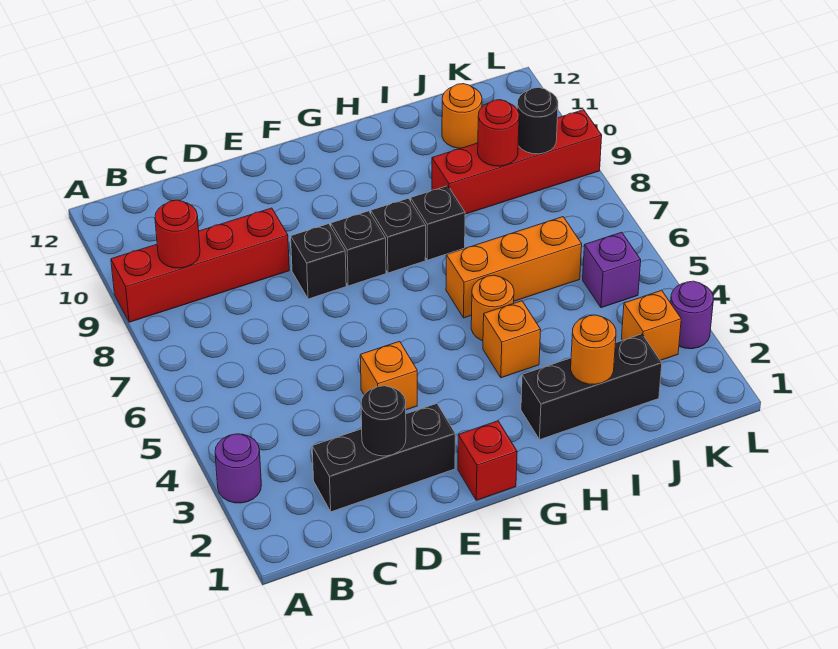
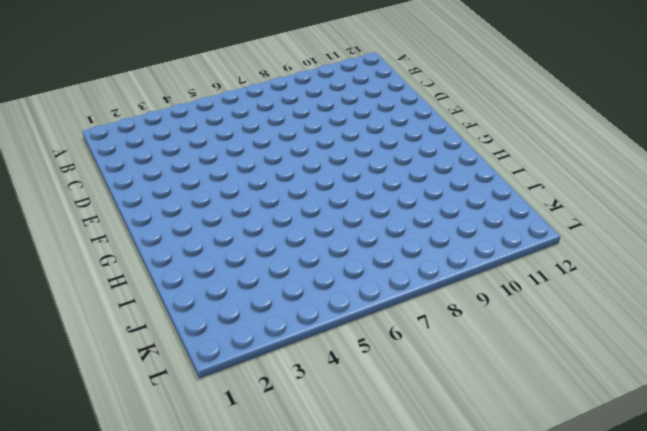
none -> purple 1x1 round brick [215,434,261,503]
none -> red 1x4 brick [111,208,289,322]
none -> black 1x3 brick [312,404,455,512]

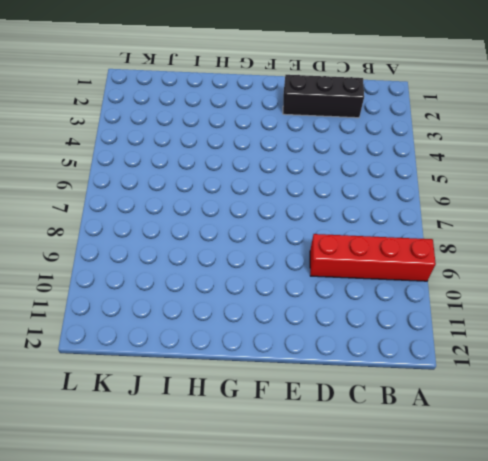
none -> purple 1x1 round brick [215,434,261,503]
none -> orange 1x1 brick [360,341,417,410]
none -> black 1x1 brick [291,224,346,299]

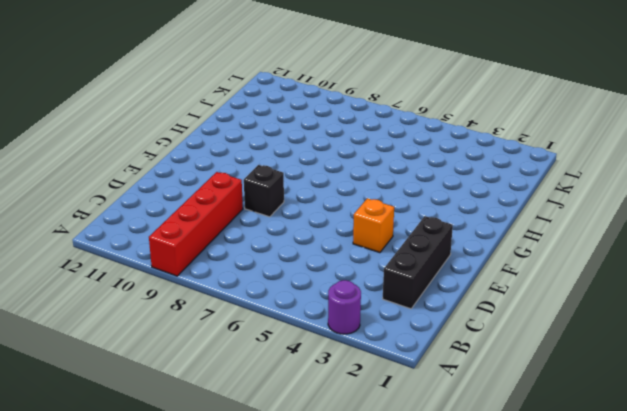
none -> red 1x1 brick [458,421,517,500]
none -> black 1x1 brick [331,211,386,286]
none -> black 1x1 brick [371,198,426,273]

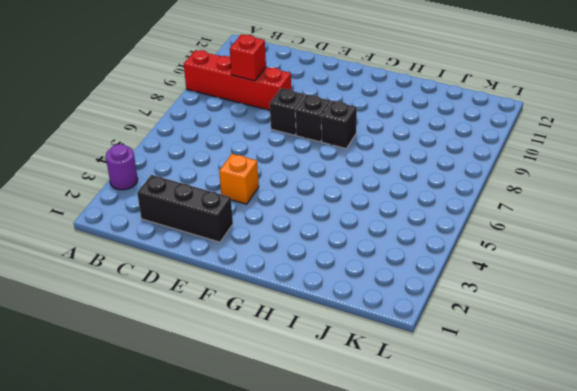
red 1x1 brick [230,35,266,81] -> red 1x1 brick moved to [458,421,517,500]
none -> black 1x3 brick [521,334,662,439]
none -> orange 1x1 brick [483,301,541,378]
none -> orange 1x1 round brick [471,275,514,341]

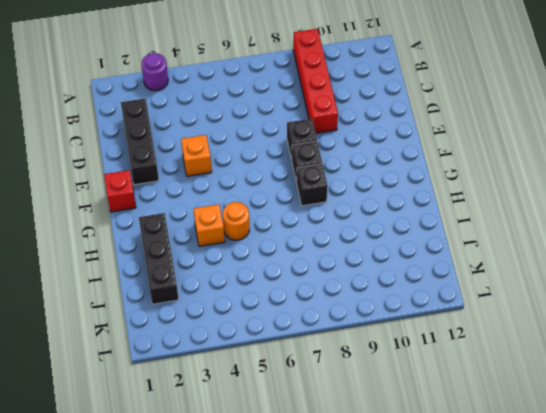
none -> orange 1x3 brick [446,217,582,318]
none -> black 1x1 brick [411,186,465,260]
none -> red 1x4 brick [432,110,602,214]

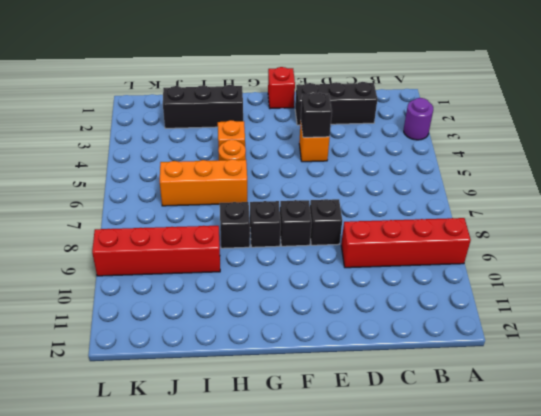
black 1x1 brick [301,92,332,137] -> none
none -> orange 1x1 round brick [442,84,482,148]
none -> orange 1x1 brick [622,290,681,360]
none -> purple 1x1 brick [583,232,641,308]

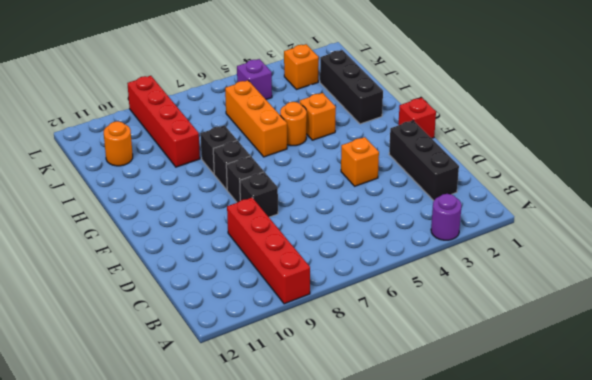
none -> purple 1x1 round brick [671,281,713,349]
none -> red 1x1 round brick [155,200,200,268]
none -> black 1x1 round brick [361,386,406,456]

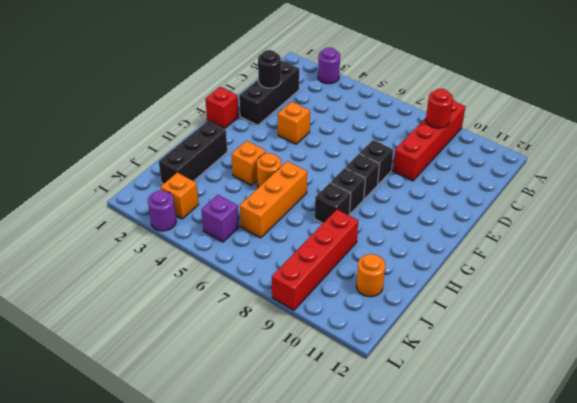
none -> orange 1x1 round brick [571,315,616,384]
none -> red 1x1 round brick [478,100,519,166]
none -> black 1x1 round brick [517,88,558,154]

